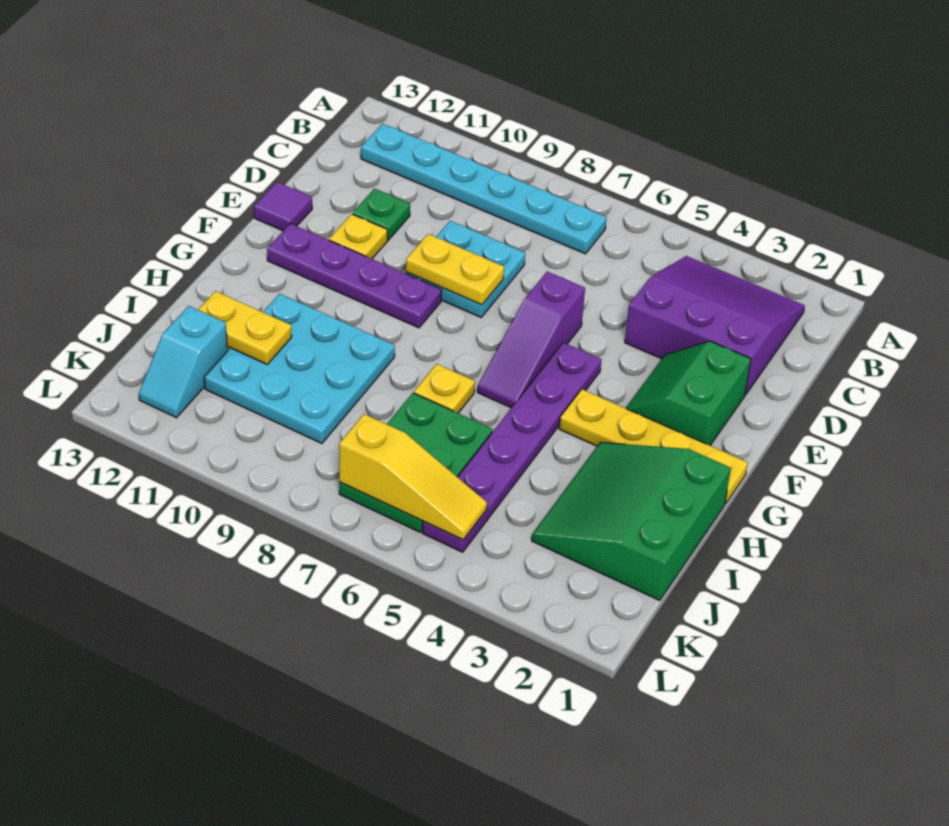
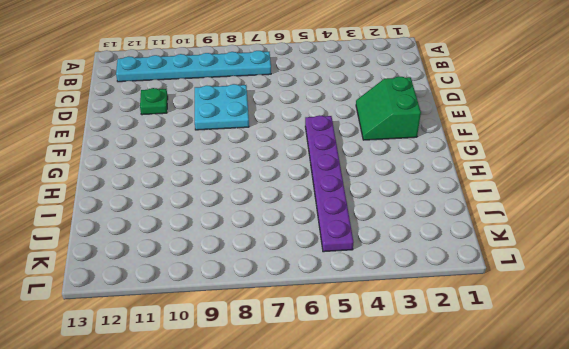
none -> purple 3x3 slope [625,256,805,395]
none -> purple 1x3 slope [477,272,585,408]
none -> yellow 1x1 plate [329,214,387,259]

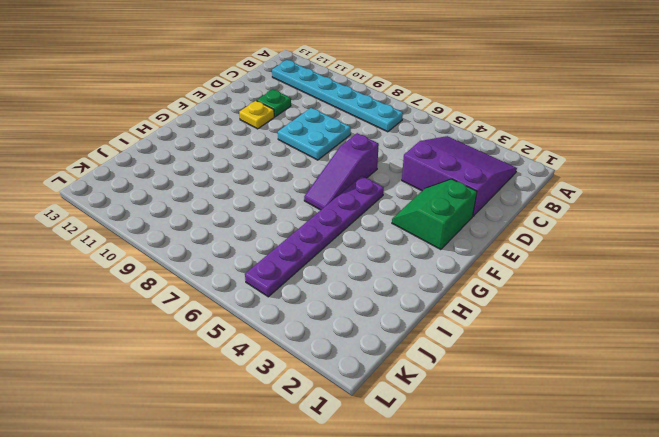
none -> purple 1x1 tile [254,182,312,231]
none -> purple 1x4 plate [267,224,442,328]
none -> yellow 1x4 plate [559,389,748,504]

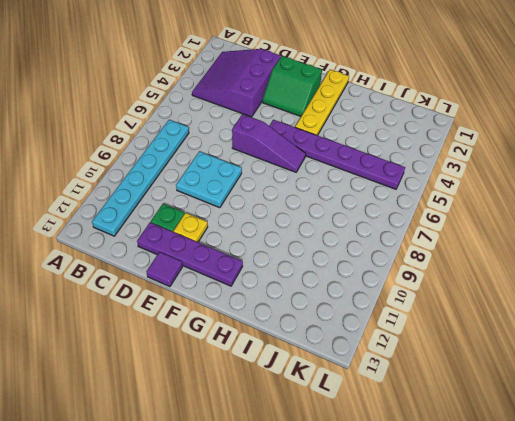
purple 1x4 plate [137,222,243,286] -> purple 1x4 plate turned to [267,224,442,328]
none -> green 3x3 slope [532,442,731,601]
none -> yellow 1x1 plate [414,364,475,413]
none -> cyan 3x3 plate [204,294,395,444]

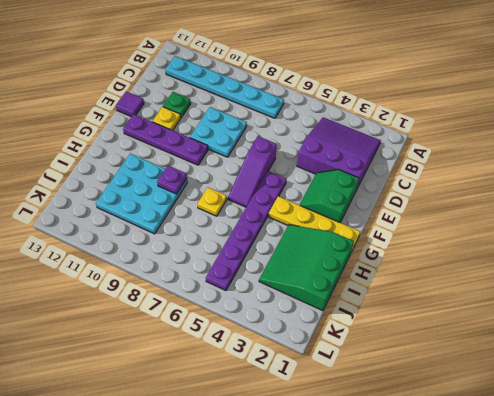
purple 1x1 plate [157,166,187,194] -> none
none -> green 2x3 plate [339,393,493,532]
none -> cyan 1x2 slope [139,306,227,418]
none -> yellow 1x2 plate [406,234,504,305]

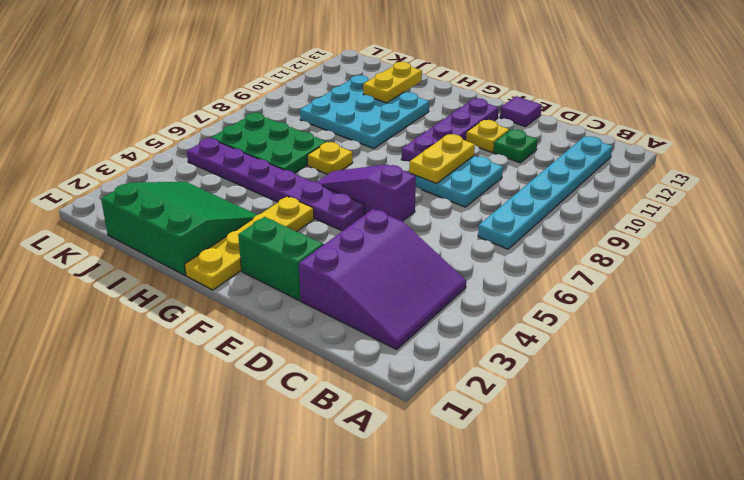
none -> cyan 1x2 slope [139,306,227,418]
none -> yellow 1x3 slope [339,414,487,540]

